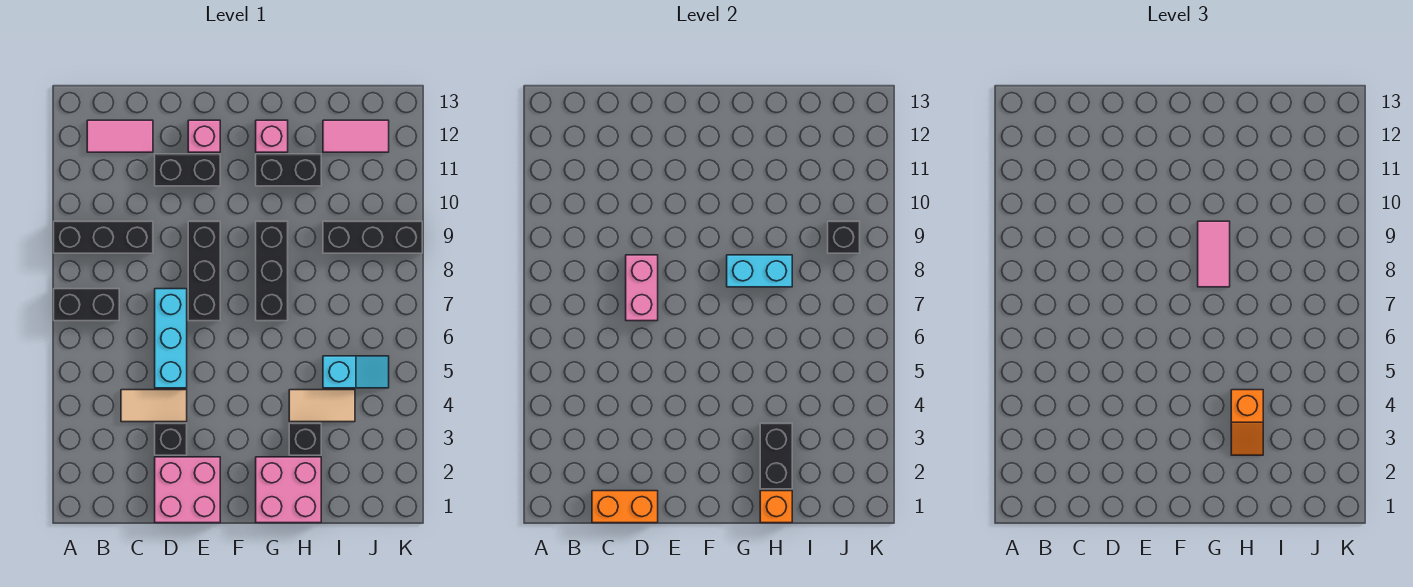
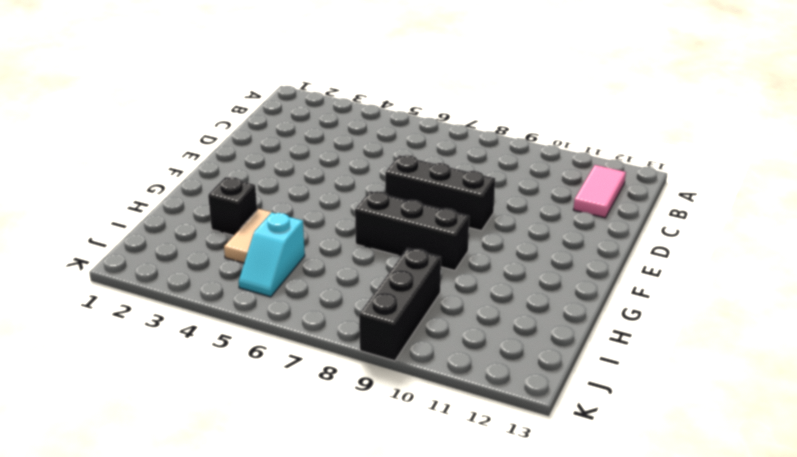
none -> black 1x2 brick [54,289,119,321]
none -> black 1x3 brick [54,221,153,253]
none -> tan 1x2 tile [121,390,187,422]

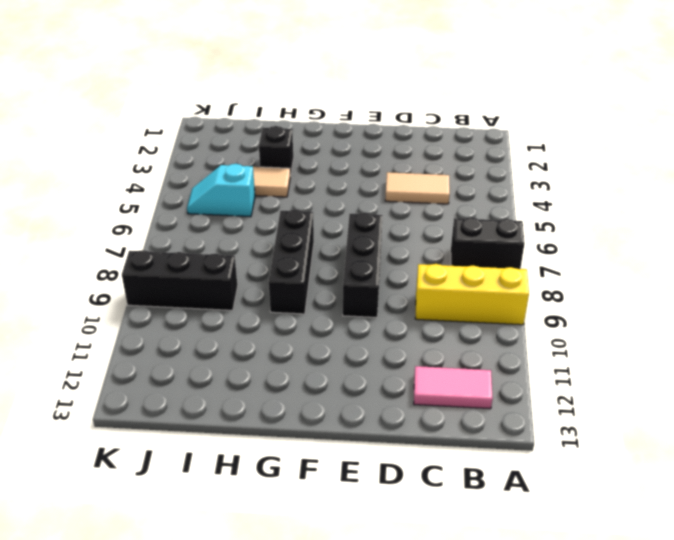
yellow 1x3 brick [415,264,529,325] -> black 1x3 brick [54,221,153,253]
none -> pink 2x2 brick [155,457,220,523]
none -> black 1x1 brick [155,423,187,455]
none -> cyan 1x3 brick [155,289,187,388]

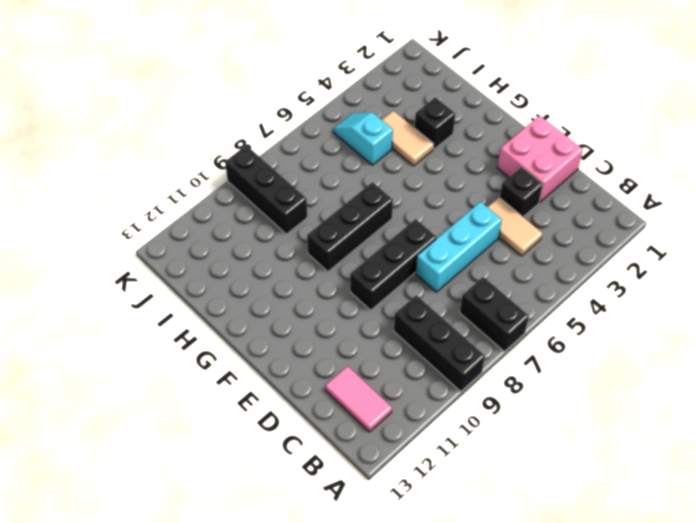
none -> black 1x2 brick [155,154,220,186]
none -> pink 1x1 brick [188,120,220,152]
none -> pink 2x2 brick [256,457,321,523]

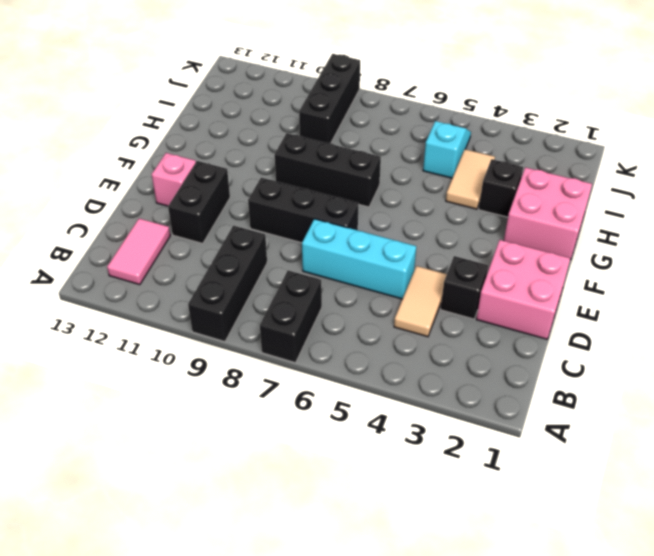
none -> black 1x2 brick [256,154,321,186]
none -> pink 1x1 brick [256,120,288,152]
none -> pink 1x2 tile [323,120,389,152]

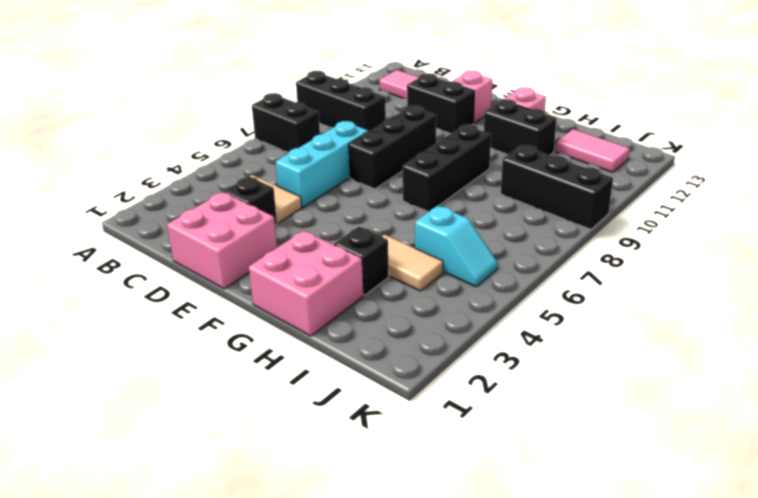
none -> orange 1x2 brick [592,491,658,523]
none -> pink 1x2 brick [626,255,658,321]
none -> cyan 1x2 brick [727,255,792,287]

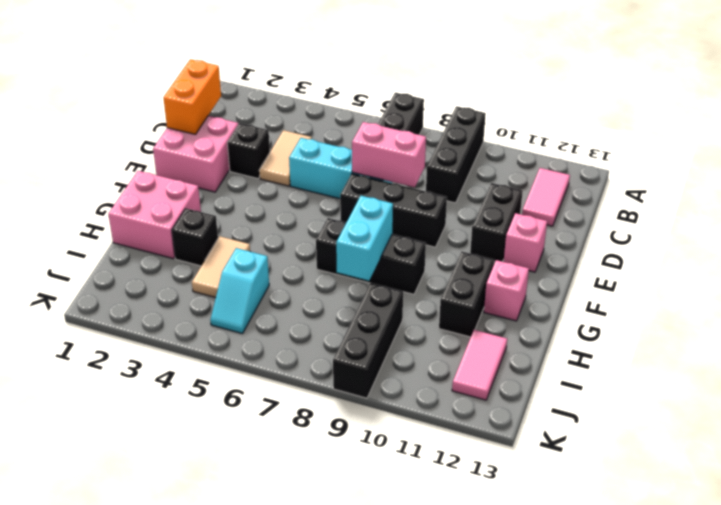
none -> orange 1x1 brick [760,491,792,523]
none -> black 1x2 brick [760,423,792,489]
none -> black 1x1 brick [828,221,860,253]

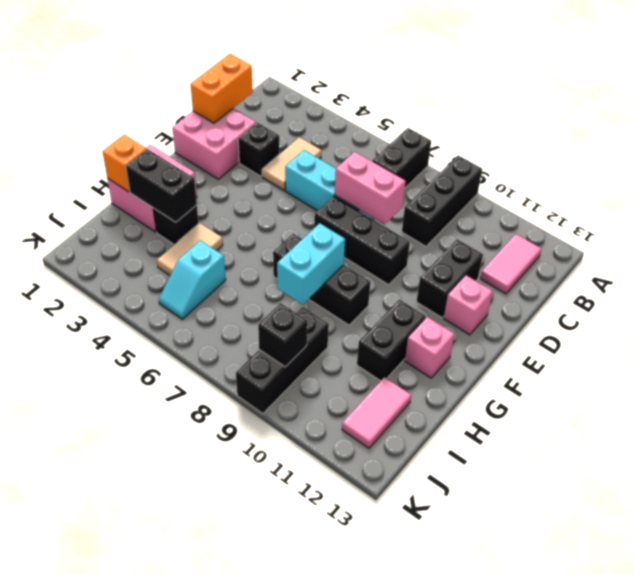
none -> pink 1x2 tile [1198,221,1230,287]
none -> orange 1x2 slope [1231,390,1263,455]

